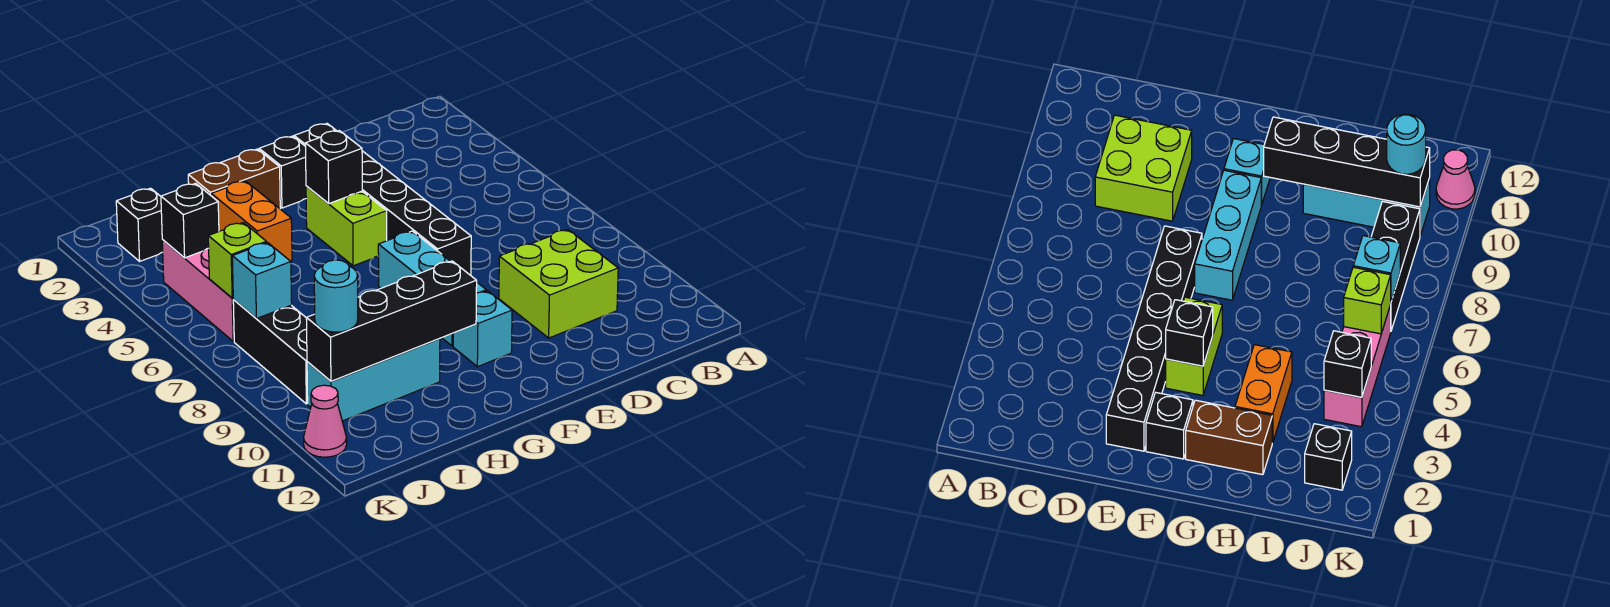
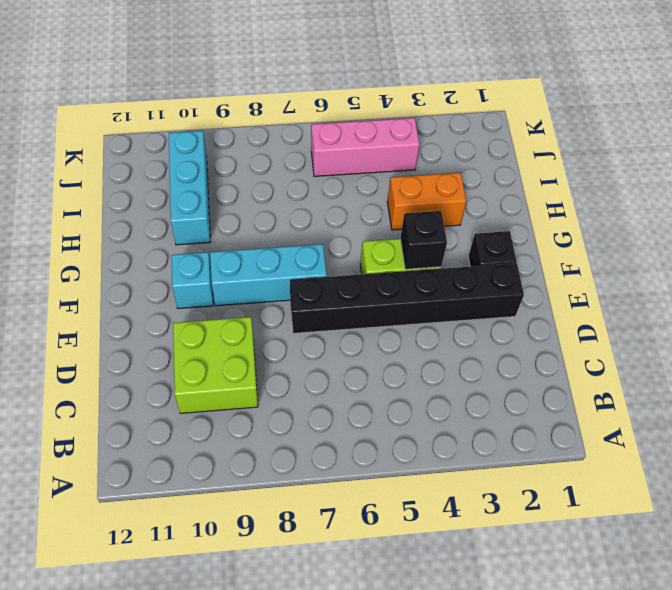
none -> brown 1x2 brick [188,149,280,209]
none -> black 1x1 brick [116,188,163,261]
none -> black 1x3 brick [233,300,308,404]

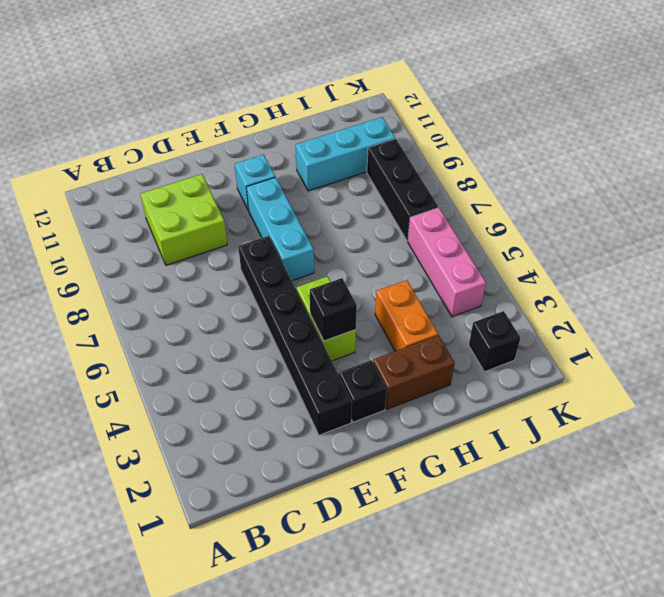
none -> pink 1x1 cone [304,385,347,457]
none -> black 1x4 brick [306,261,477,381]
none -> black 1x1 brick [161,183,219,258]

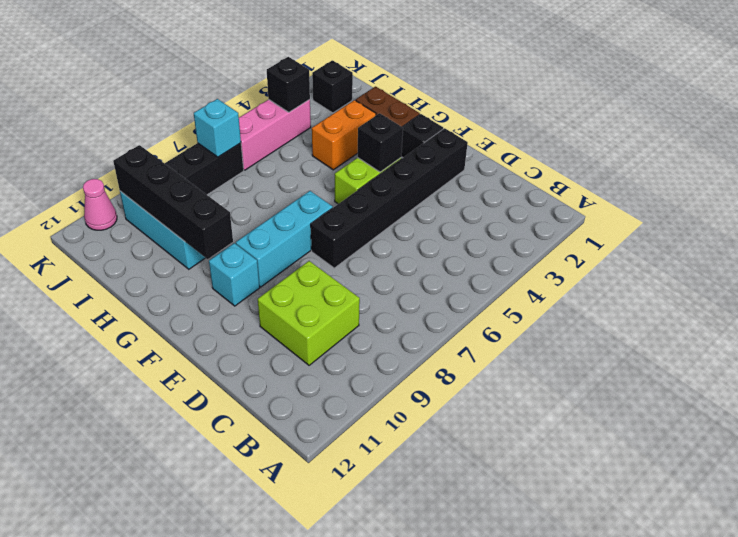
none -> lime 1x1 brick [208,223,266,298]
none -> cyan 1x1 round brick [314,260,358,332]

